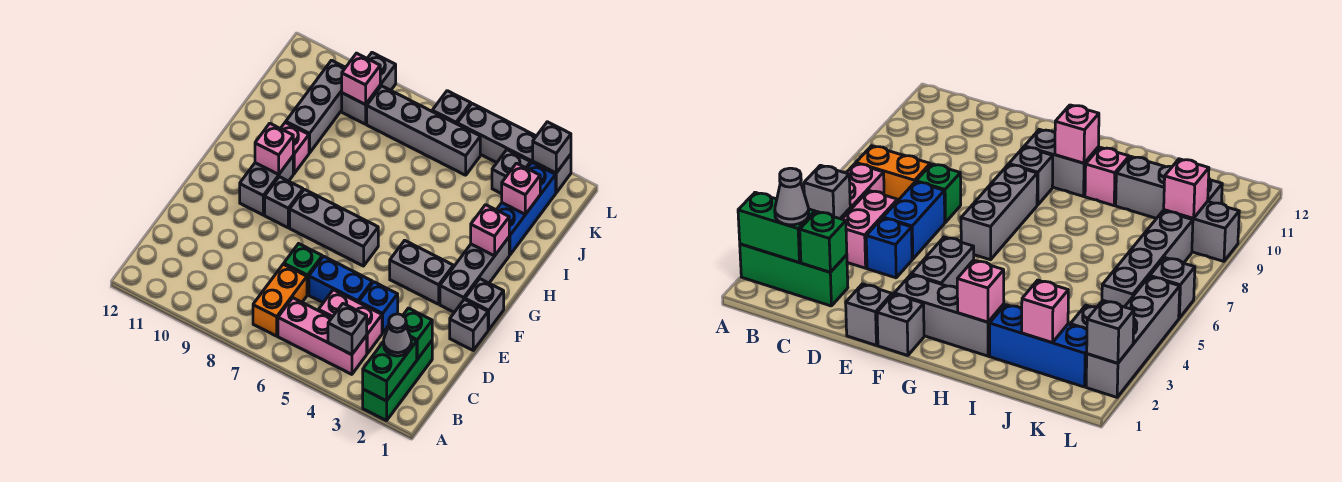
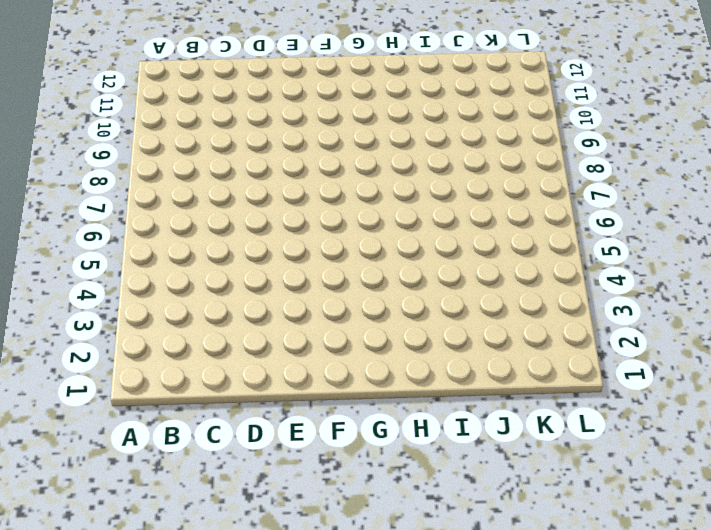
none -> green 1x3 brick [363,341,432,421]
none -> pink 1x3 brick [278,298,367,374]
none -> orange 1x2 brick [253,264,307,336]
none -> pink 1x2 brick [318,290,382,353]

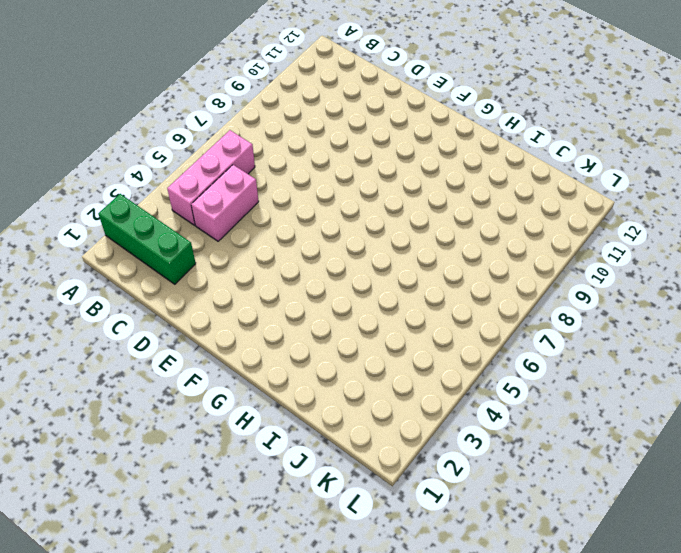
none -> orange 1x2 brick [253,264,307,336]
none -> blue 1x1 brick [359,282,398,333]
none -> blue 1x2 brick [309,256,372,303]
none -> green 1x1 brick [284,244,322,295]

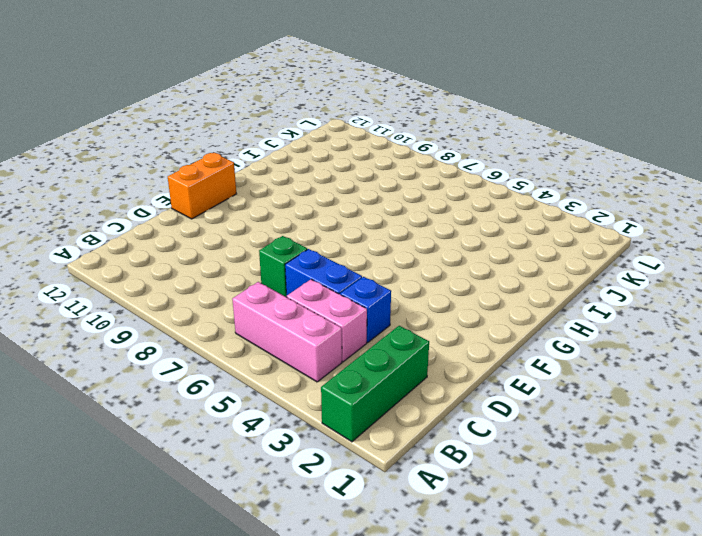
orange 1x2 brick [168,153,236,219] -> orange 1x2 brick moved to [253,264,307,336]
none -> grey 1x1 brick [450,299,488,350]
none -> grey 1x1 brick [465,279,504,330]
none -> grey 1x3 brick [440,238,509,312]
none -> grey 1x2 brick [390,240,453,304]

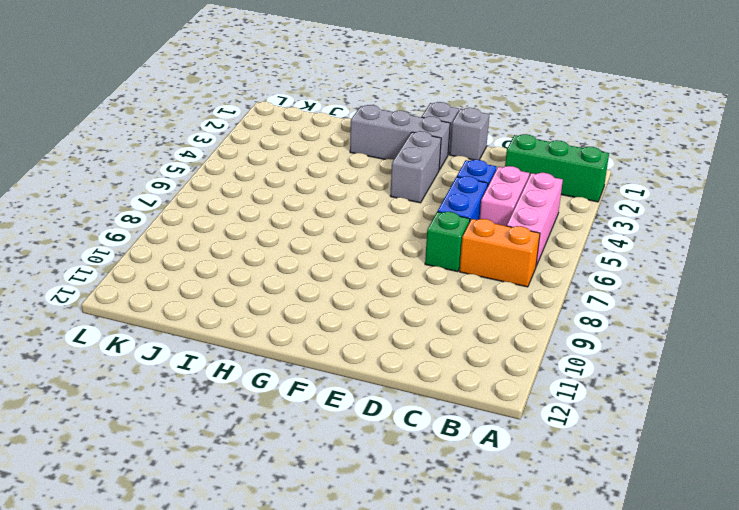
none -> grey 1x3 brick [290,189,378,266]
none -> grey 1x1 brick [265,177,303,228]
none -> grey 1x2 brick [240,156,293,215]
none -> pink 1x1 brick [280,122,309,174]

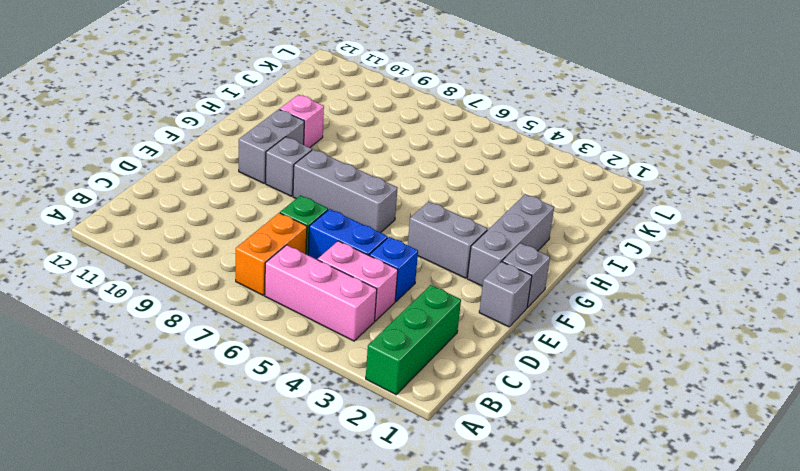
none -> blue 1x3 brick [497,163,556,255]
none -> grey 1x3 brick [286,60,346,153]
none -> grey 1x1 brick [492,150,531,194]
none -> grey 1x4 brick [367,86,480,175]

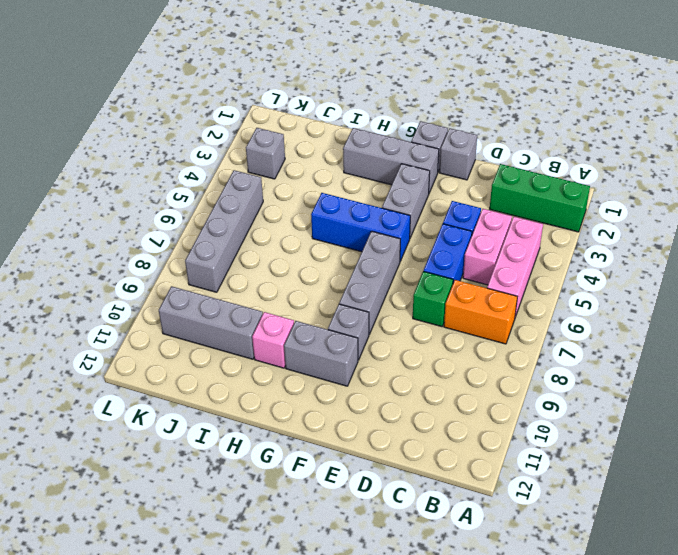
blue 1x3 brick [311,193,410,261] -> blue 1x3 brick moved to [497,163,556,255]
none -> grey 1x2 brick [342,53,396,124]
none -> grey 1x4 brick [457,104,571,193]
none -> grey 1x1 brick [432,91,471,124]
none -> green 1x2 brick [363,338,417,401]

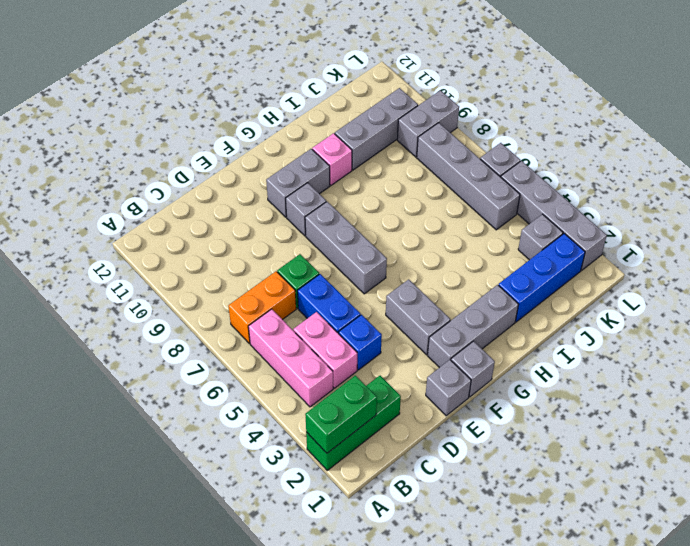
none -> grey 1x1 brick [328,304,367,355]
none -> green 1x1 brick [403,308,432,359]
none -> pink 1x1 brick [255,123,293,174]
none -> pink 1x1 brick [471,205,509,256]

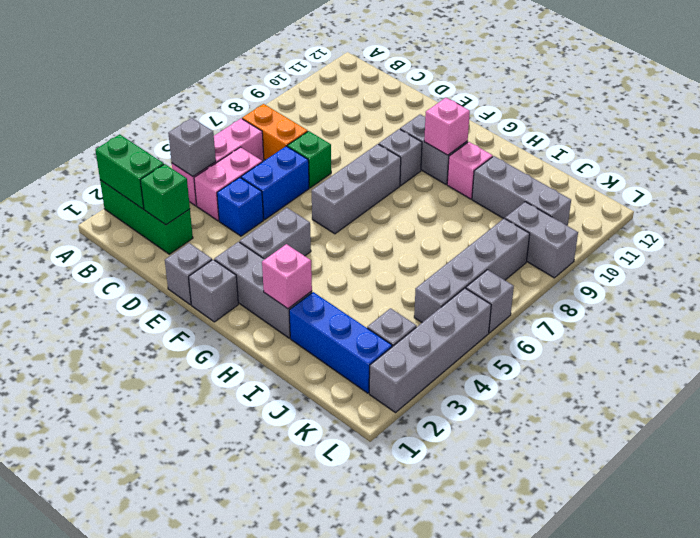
none -> pink 1x1 brick [502,163,540,214]
none -> pink 1x1 brick [342,53,380,105]
none -> grey 1x1 brick [533,122,571,173]
none -> grey 1x1 cone [384,314,411,356]

